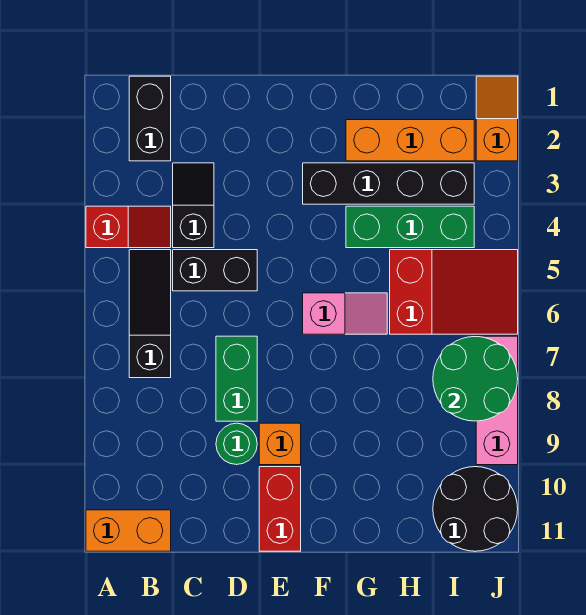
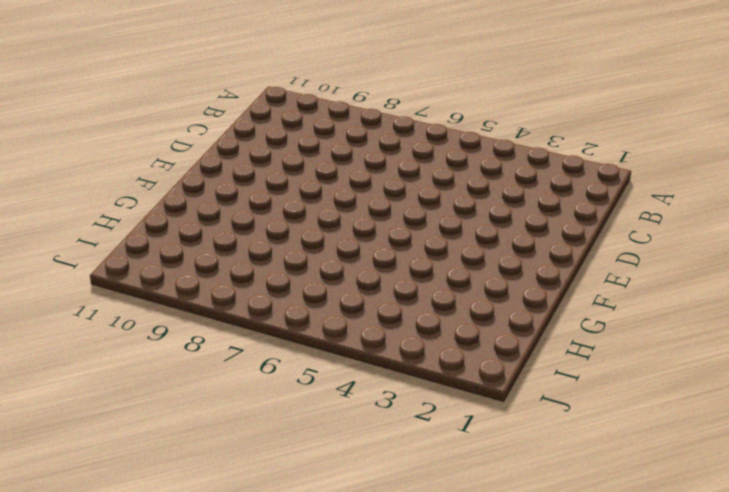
none -> red 1x2 slope [86,206,171,248]
none -> orange 1x2 brick [86,510,171,551]
none -> black 1x2 brick [129,76,171,161]

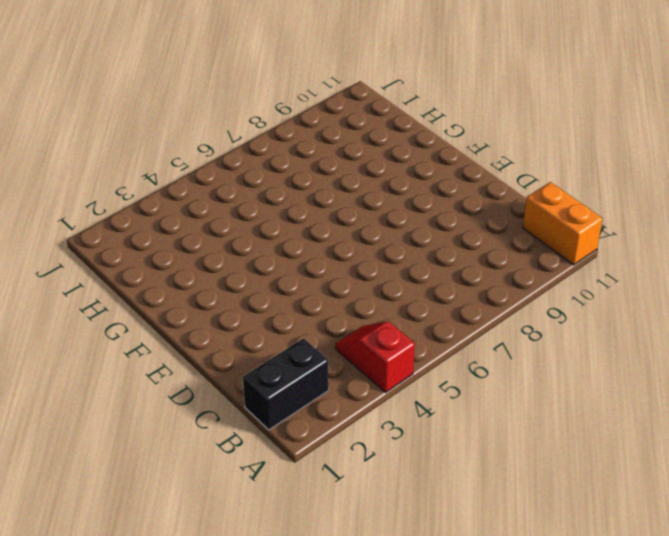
none -> black 1x3 slope [129,250,171,378]
none -> black 1x2 slope [173,163,214,248]
none -> black 1x2 brick [173,250,257,291]

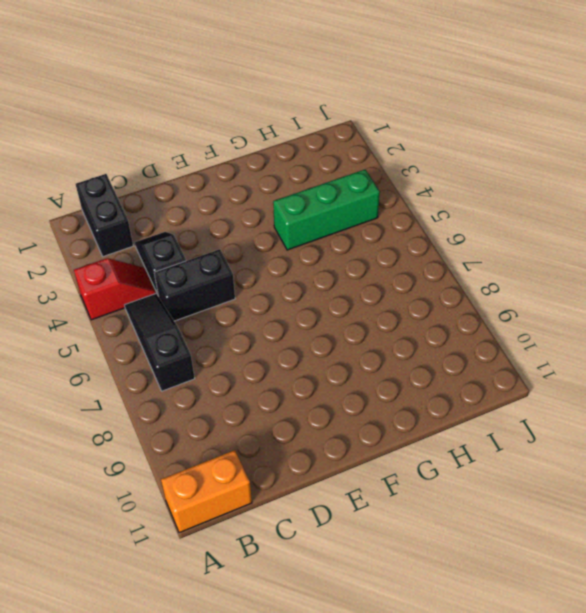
none -> green 1x2 brick [216,336,257,421]
none -> green 1x1 round brick [216,423,257,465]
none -> orange 1x1 brick [259,423,301,465]

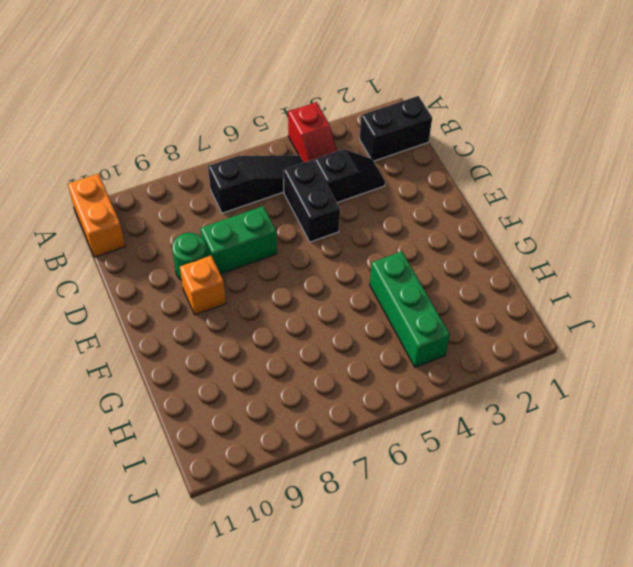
none -> red 1x2 brick [259,467,301,551]
none -> black 1x4 brick [303,163,474,204]
none -> pink 1x2 slope [303,293,387,334]

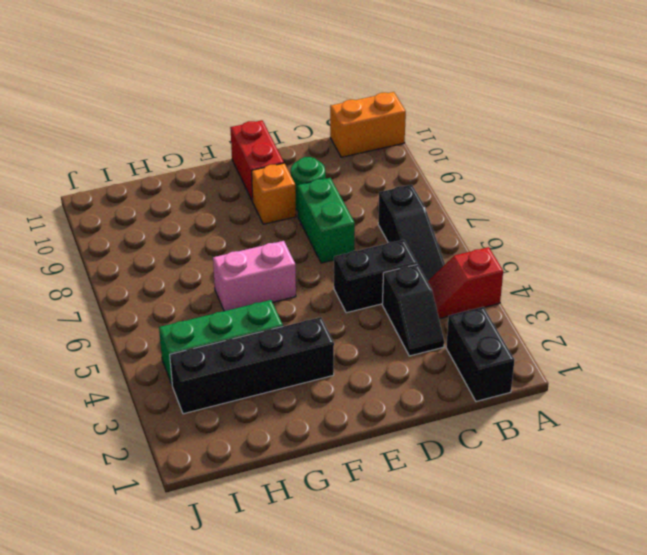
pink 1x2 brick [213,241,296,311] -> pink 1x2 slope [303,293,387,334]
none -> orange 1x3 brick [346,120,474,161]
none -> red 2x3 slope [390,250,518,334]
none -> black 2x2 round brick [433,467,518,551]

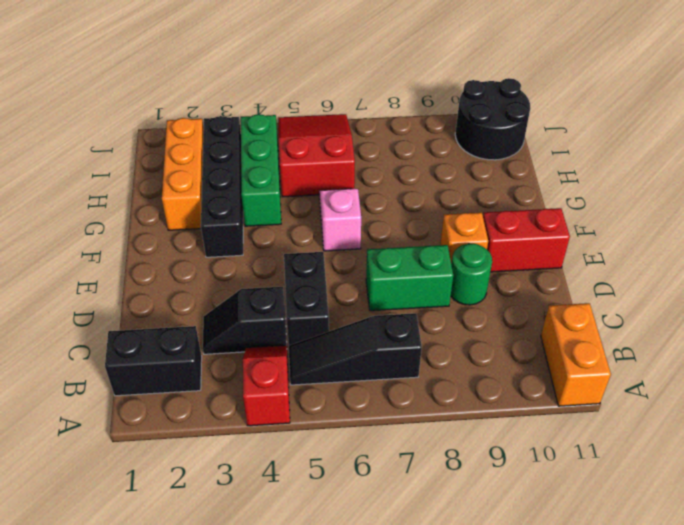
none -> orange 1x2 slope [476,76,518,161]
none -> pink 1x3 brick [476,336,518,465]
none -> green 2x2 round brick [433,337,518,421]

